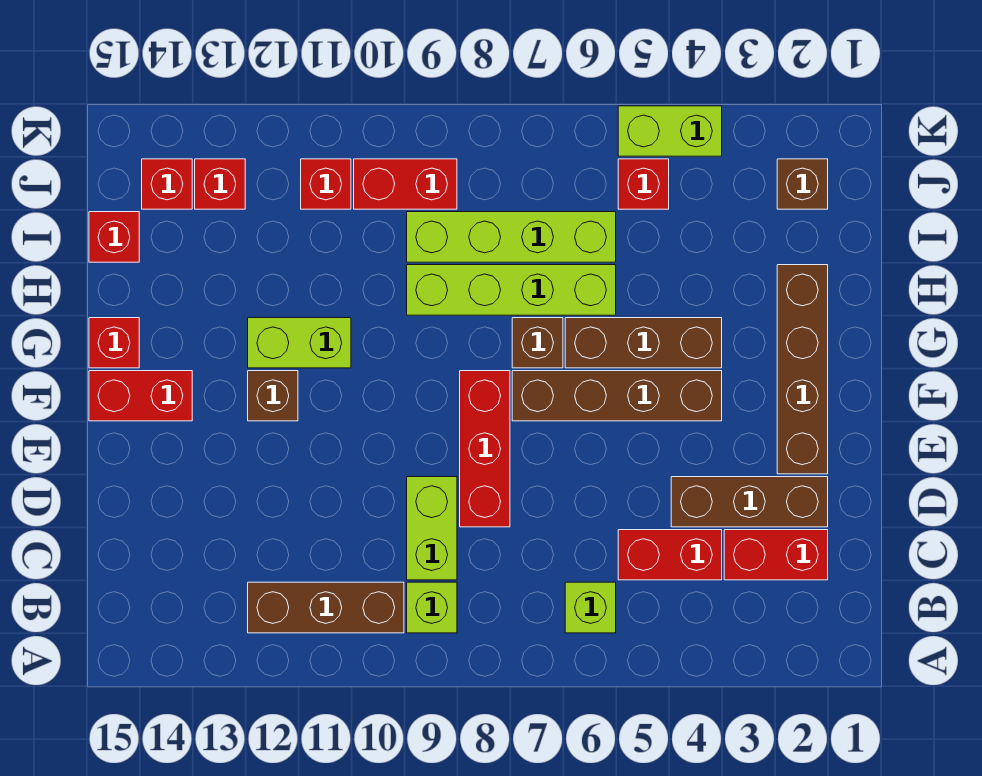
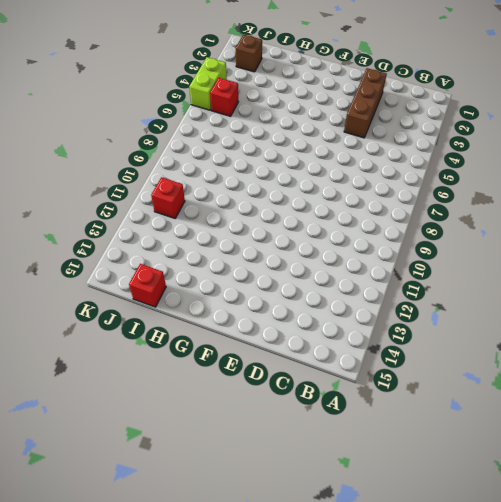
none -> lime 1x1 brick [565,582,616,633]
none -> lime 1x1 brick [407,582,457,633]
none -> brown 1x3 brick [248,582,404,633]

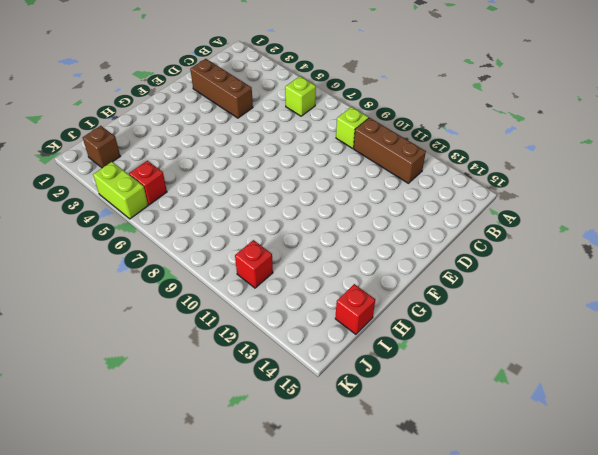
none -> red 1x2 brick [724,530,828,580]
none -> red 1x2 brick [618,530,722,580]
none -> lime 1x2 brick [407,477,457,580]

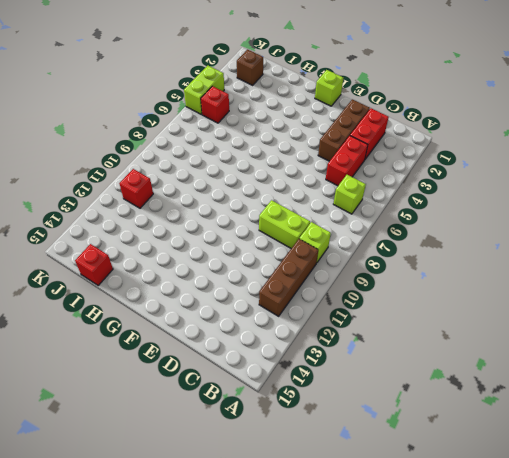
lime 1x1 brick [315,70,343,106] -> none
none -> red 1x3 brick [460,371,510,527]
none -> brown 1x4 brick [777,265,828,474]
none -> brown 1x4 brick [512,371,722,421]

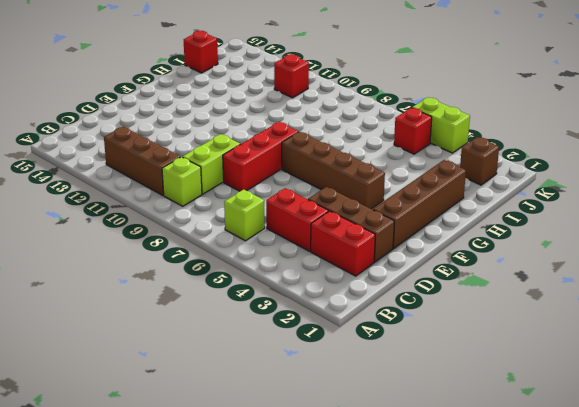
none -> brown 1x1 brick [248,371,298,421]
none -> red 1x2 brick [89,371,192,421]
none -> brown 1x3 brick [565,318,722,368]

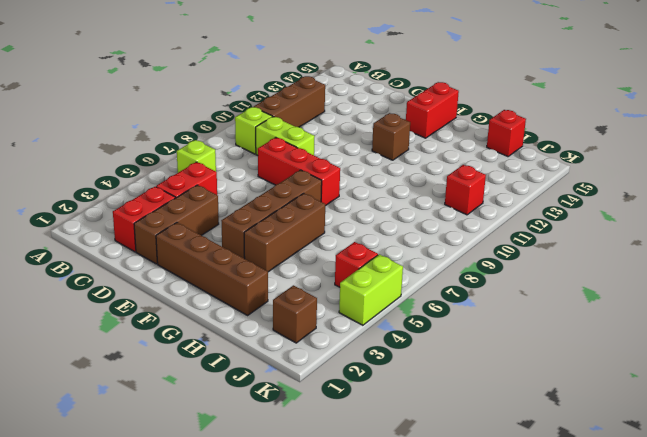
none -> brown 1x1 brick [512,318,563,368]
none -> lime 1x2 brick [248,318,351,368]
none -> red 1x1 brick [89,318,139,368]

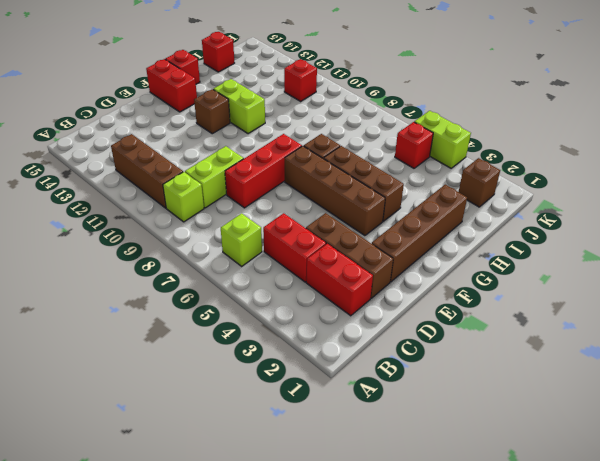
none -> lime 1x4 brick [407,265,616,315]
none -> lime 1x4 brick [407,212,616,262]
none -> red 1x2 brick [354,159,457,209]

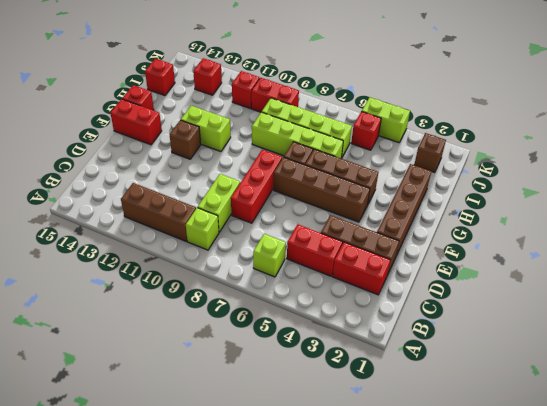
none -> red 1x1 brick [142,159,192,209]

